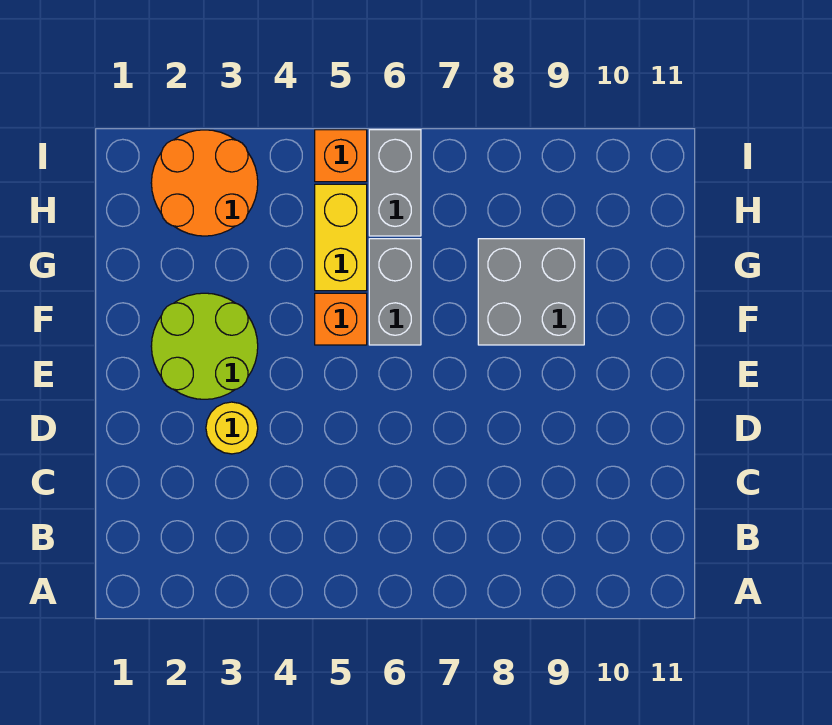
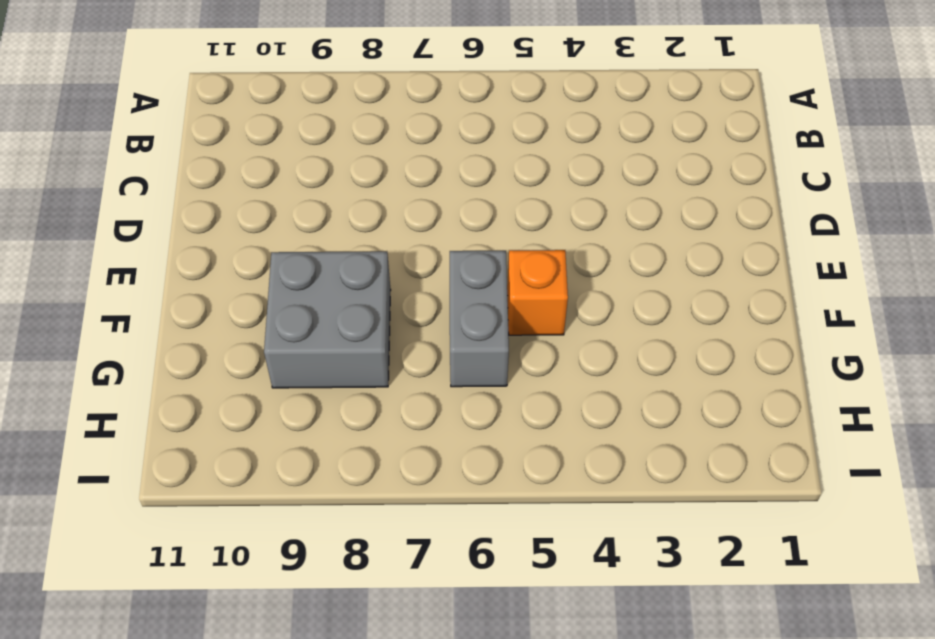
none -> yellow 1x1 round brick [206,402,258,454]
none -> lime 2x2 round brick [151,293,258,399]

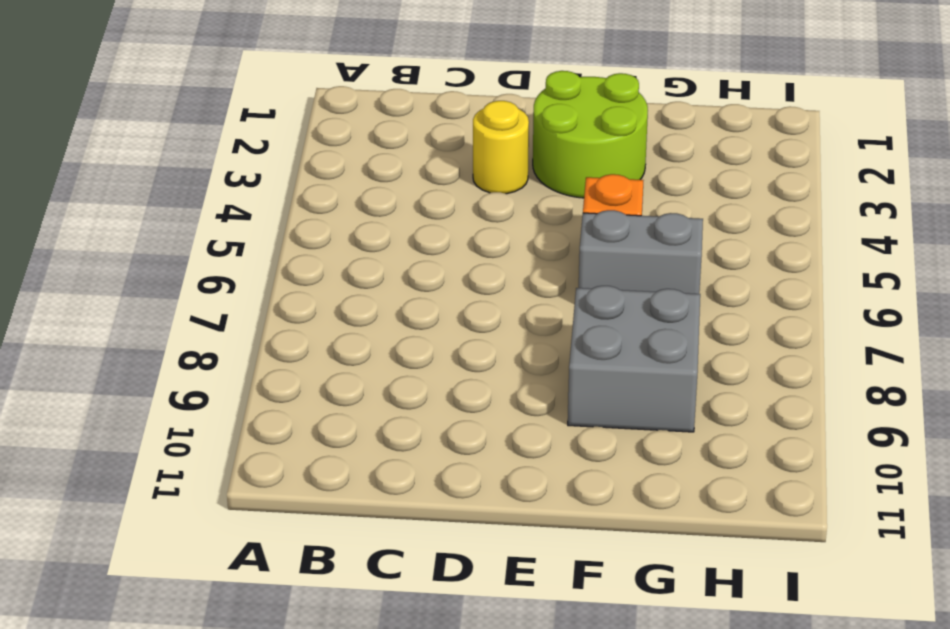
none -> yellow 1x2 brick [315,184,367,291]
none -> orange 2x2 round brick [151,130,258,236]

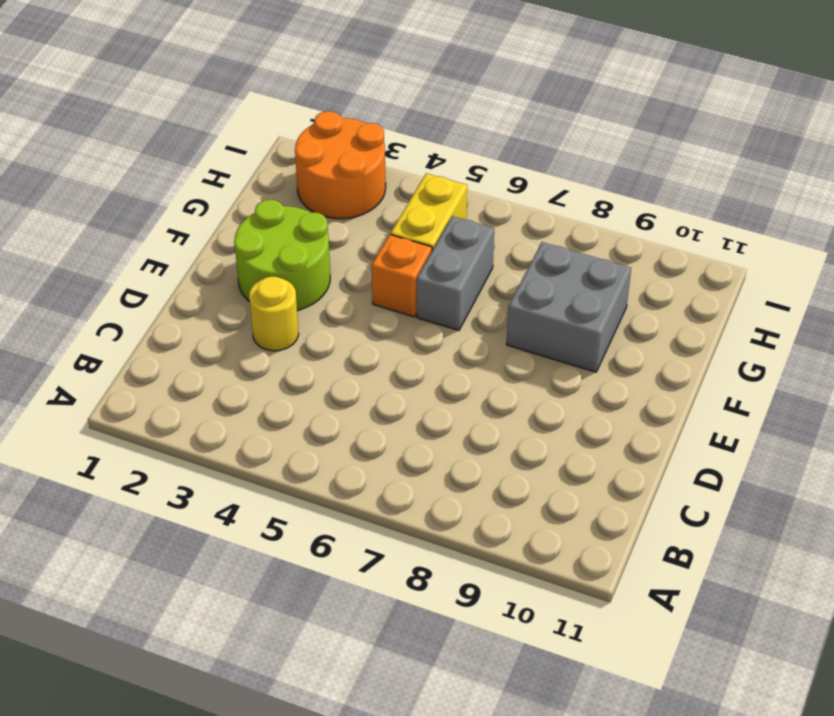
none -> grey 1x2 brick [369,130,421,236]
none -> orange 1x1 brick [315,130,367,182]

